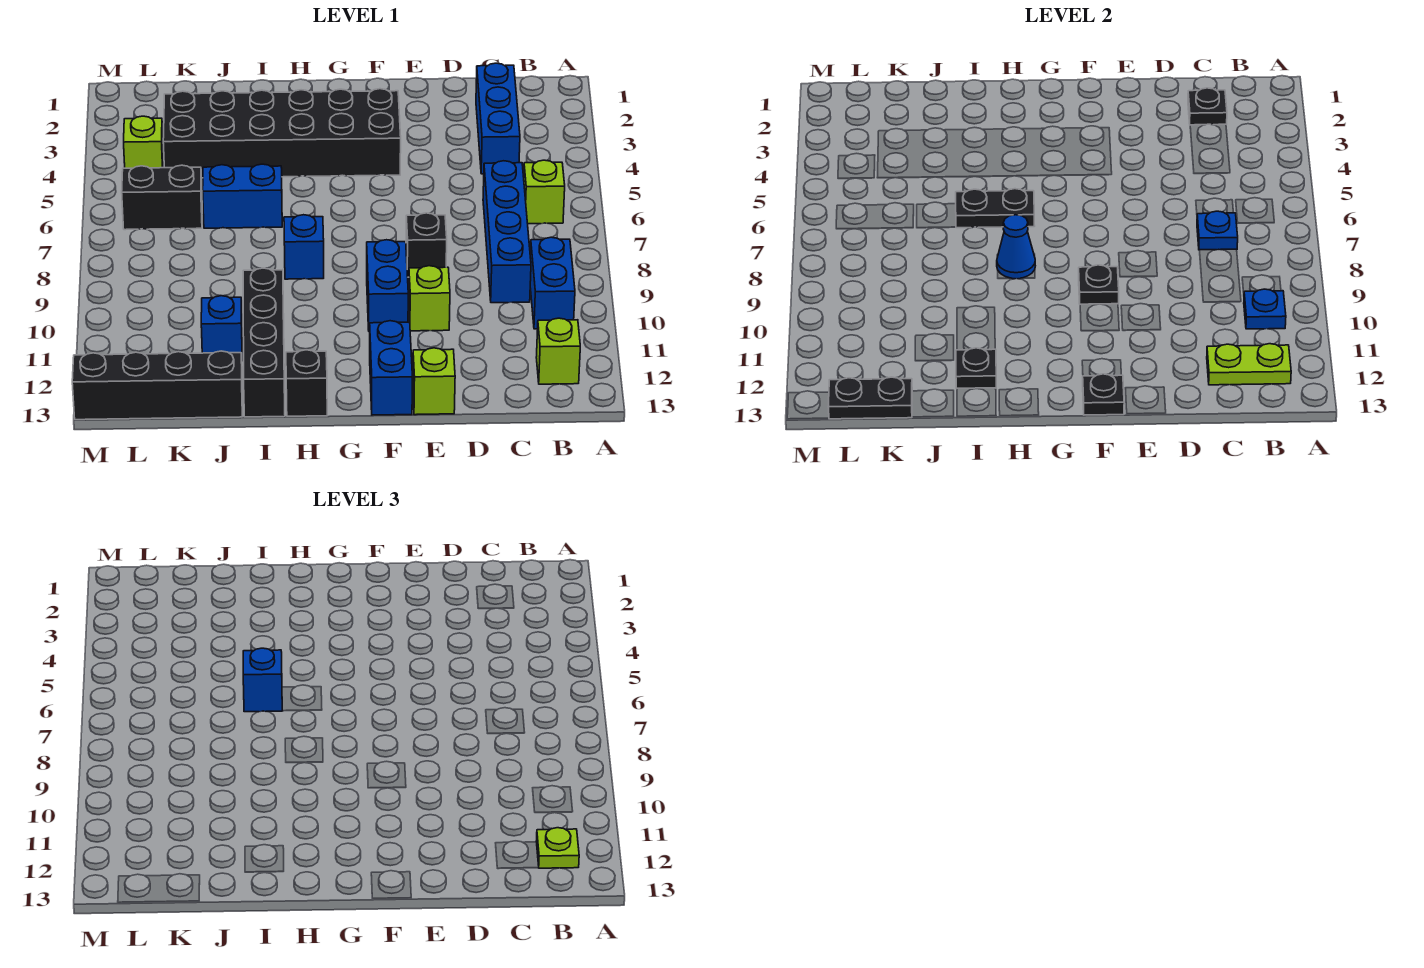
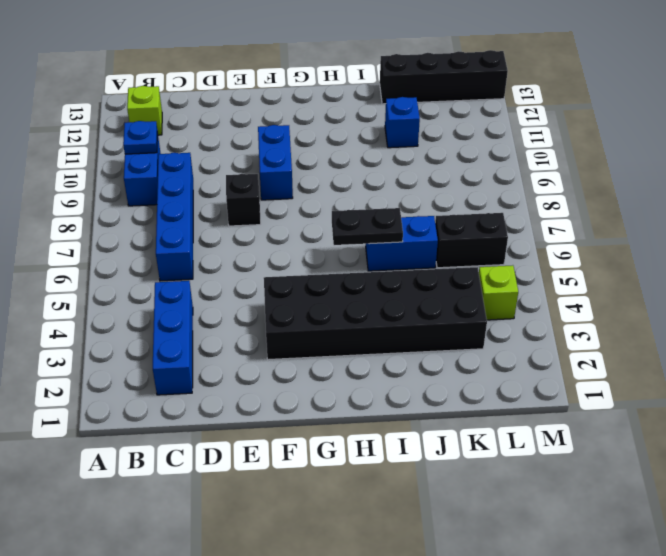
none -> lime 1x1 brick [524,160,565,224]
none -> lime 1x1 brick [409,266,450,331]
none -> lime 1x1 brick [413,348,455,415]
none -> blue 1x2 brick [370,321,412,415]

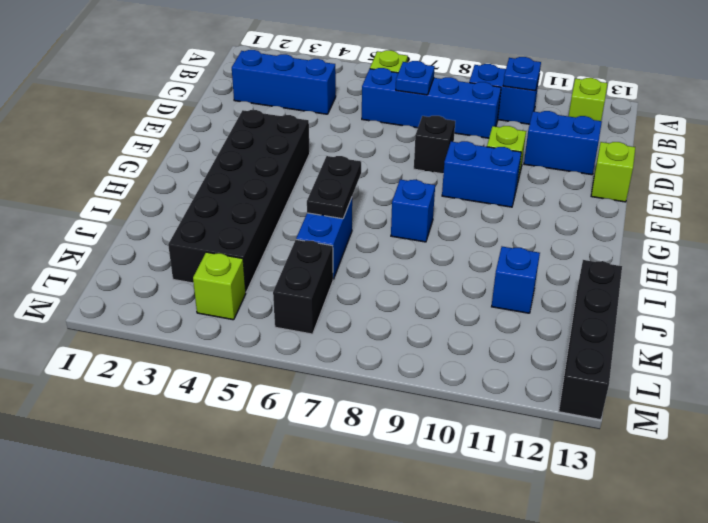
blue 1x2 brick [524,111,602,175] -> blue 1x2 brick moved to [370,321,412,415]
none -> black 1x1 brick [286,350,327,416]
none -> black 1x4 brick [243,268,285,417]
none -> lime 1x2 plate [1207,344,1291,385]
none -> black 1x1 plate [1188,88,1227,125]

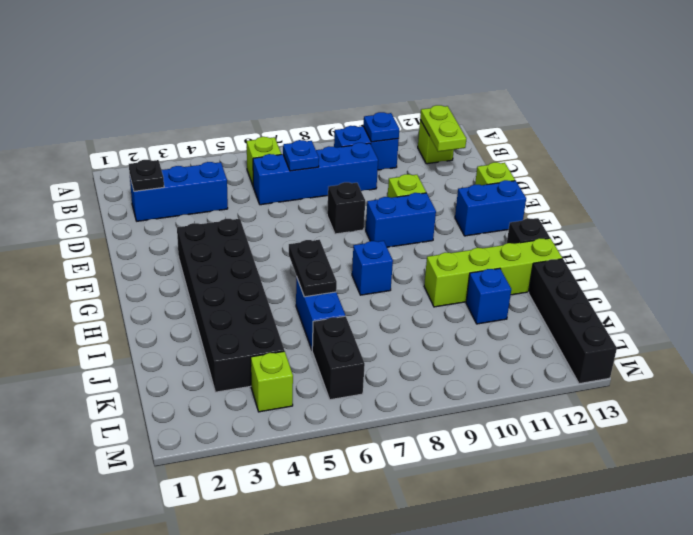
lime 1x4 brick [424,238,562,307] -> black 1x4 brick [243,268,285,417]
none -> black 1x1 plate [1079,265,1119,304]
none -> black 1x1 plate [1083,374,1124,415]
none -> blue 1x1 cone [997,215,1035,279]
none -> black 1x1 plate [956,348,996,388]

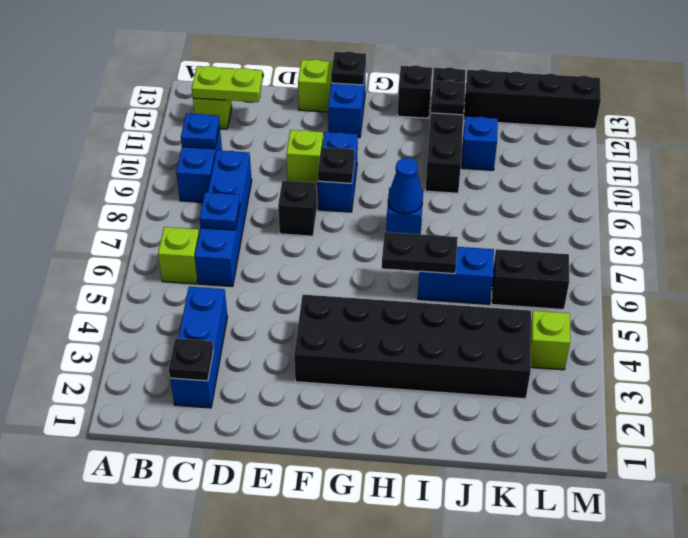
none -> black 1x2 plate [828,377,912,419]
none -> lime 1x1 plate [536,828,579,868]
none -> blue 1x1 brick [243,648,282,712]

